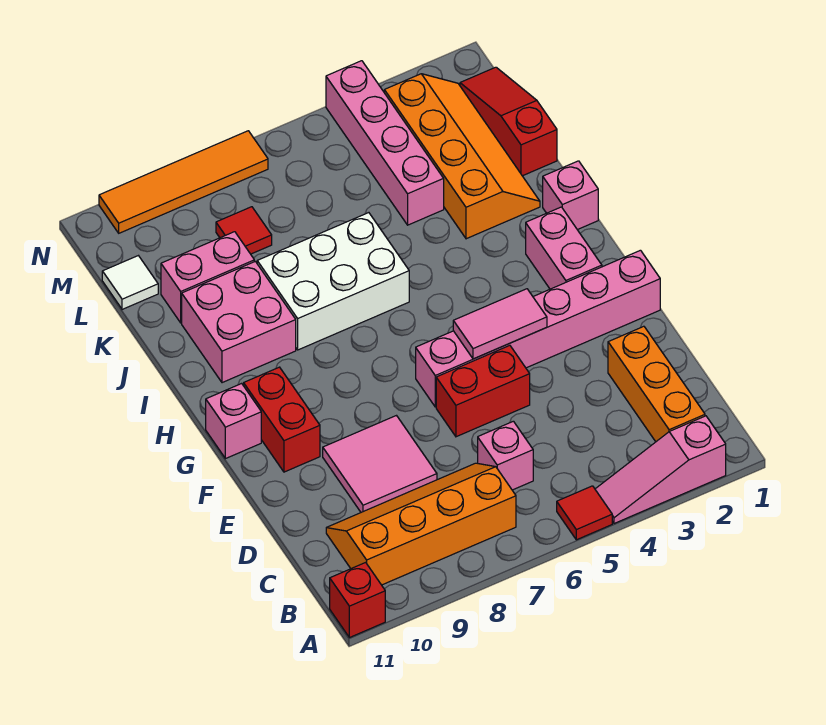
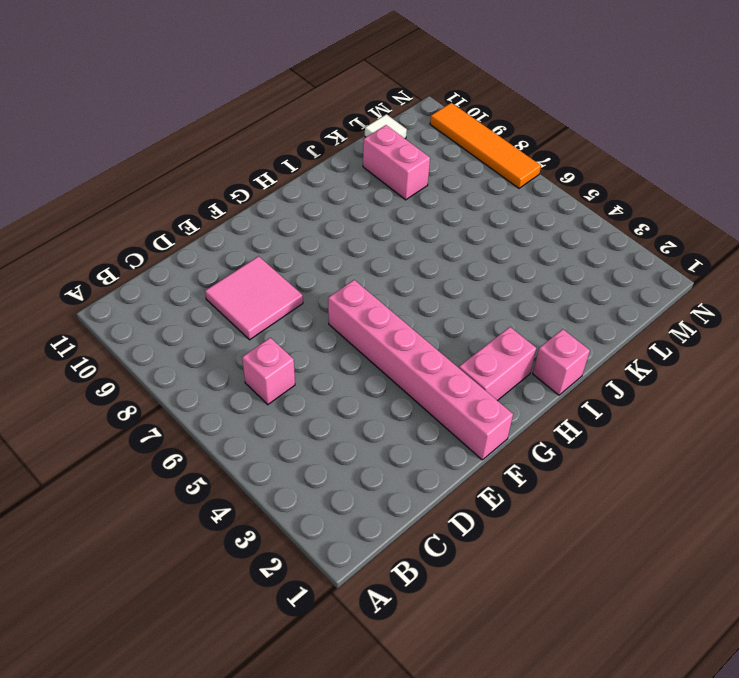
none -> pink 1x3 slope [595,416,726,524]
none -> red 1x1 tile [557,486,612,540]
none -> red 1x1 brick [330,562,385,638]

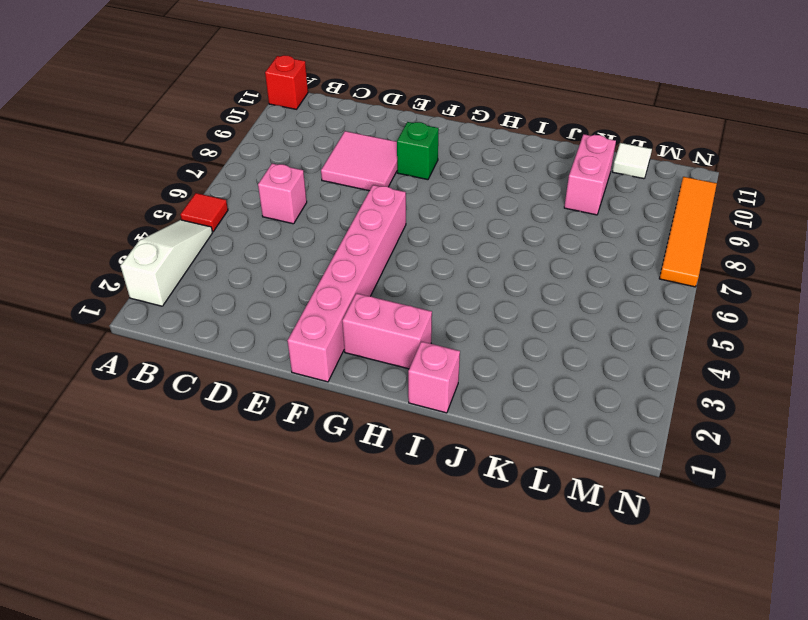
white 1x3 slope [121,220,213,306] -> pink 1x3 slope [595,416,726,524]
green 1x1 brick [397,122,439,180] -> none
none -> orange 1x3 brick [608,326,705,442]
none -> orange 2x4 slope [326,463,516,585]
none -> red 1x2 brick [436,345,530,437]

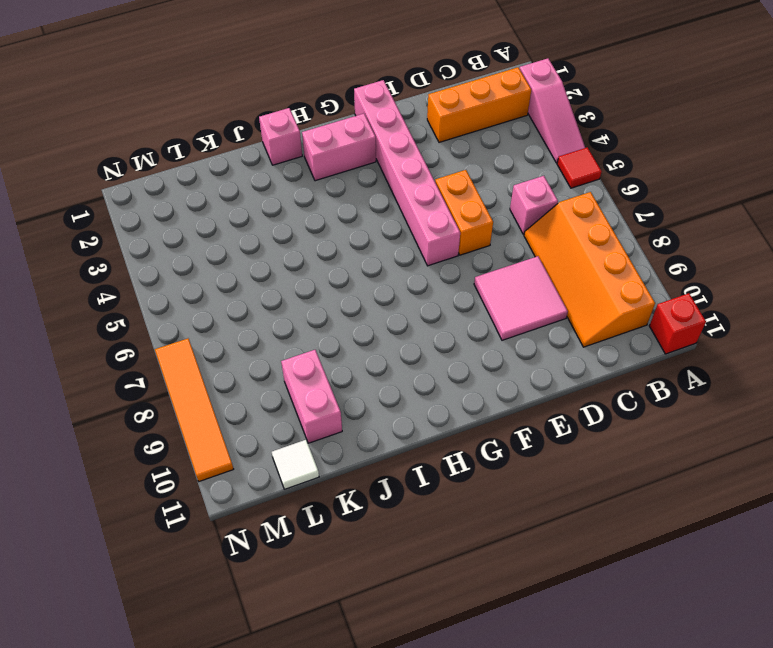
orange 1x2 brick [435,170,493,255] -> red 1x2 brick [436,345,530,437]
none -> red 1x2 brick [244,367,320,472]
none -> pink 1x1 brick [206,383,261,459]
none -> white 2x3 brick [257,213,409,350]

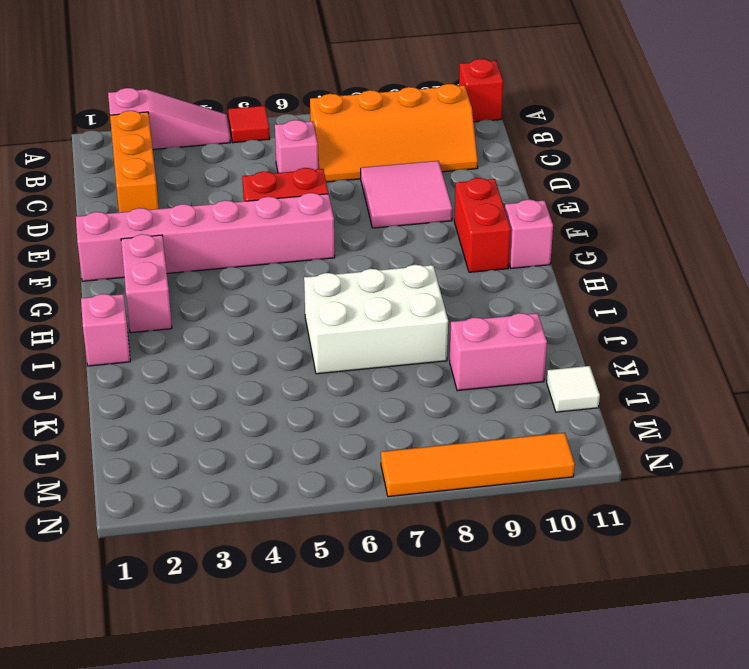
none -> pink 2x2 brick [182,261,296,383]
none -> orange 2x4 slope [384,74,540,239]
none -> red 1x3 slope [460,67,557,176]

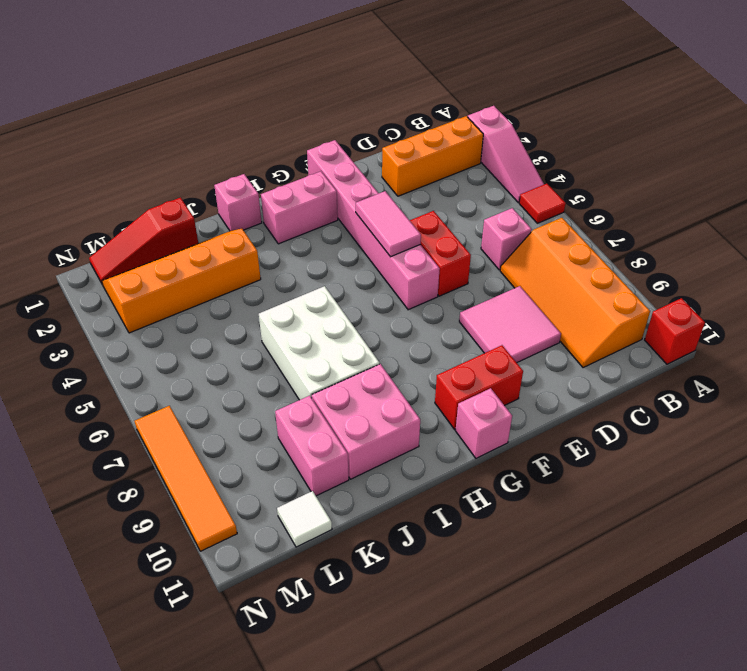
none -> pink 1x4 brick [326,61,444,225]
none -> red 1x1 tile [216,207,272,254]

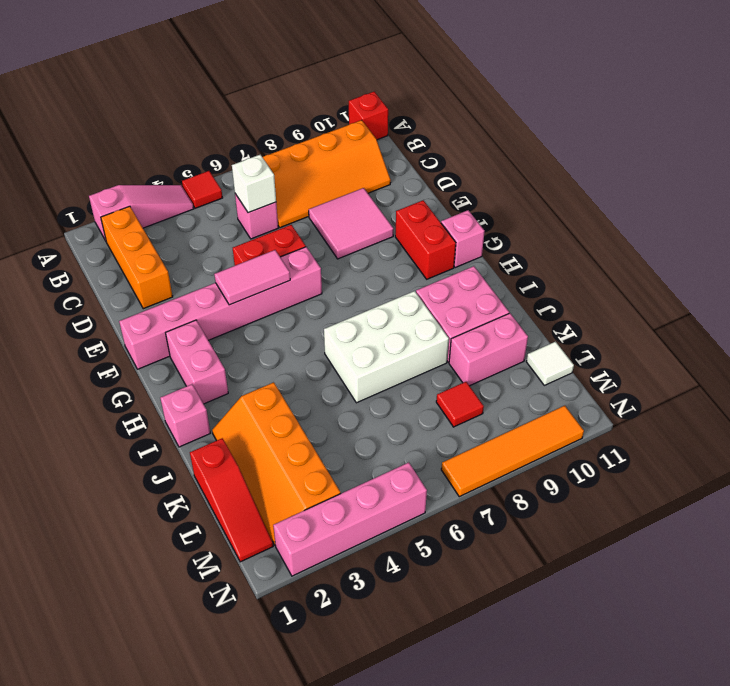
white 1x1 brick [232,155,276,213] -> none
pink 1x4 brick [273,462,427,576] -> pink 1x4 brick turned to [326,61,444,225]

